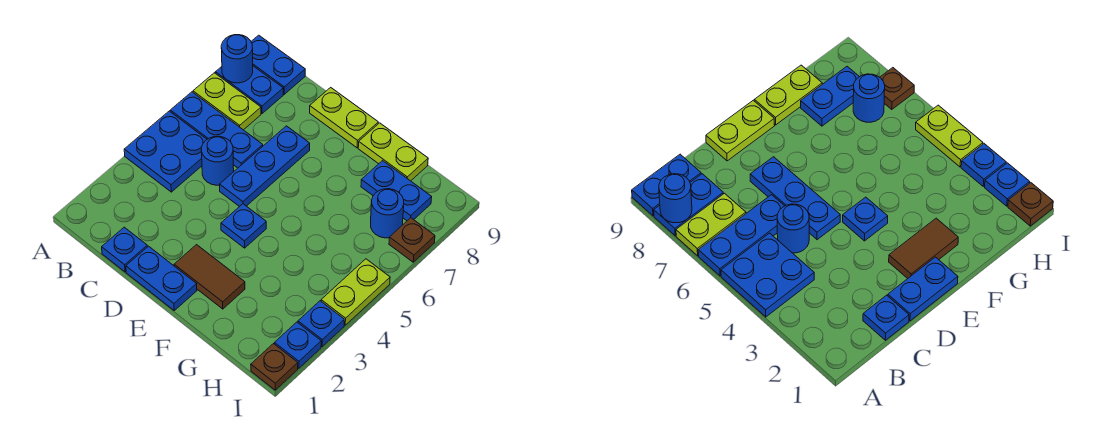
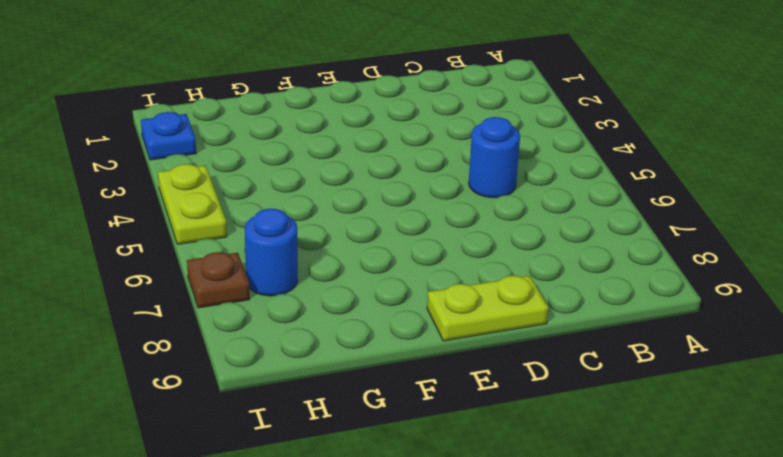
none -> blue 2x2 plate [124,111,207,192]
none -> blue 1x3 plate [170,92,263,168]
none -> lime 1x2 plate [193,73,261,130]

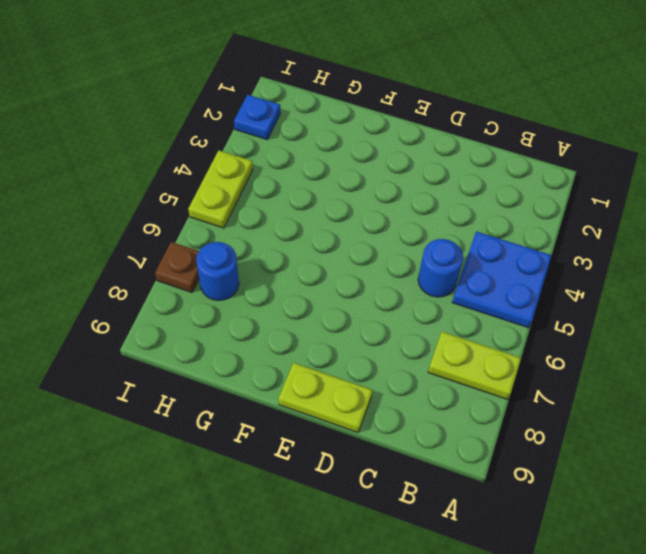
none -> blue 1x3 plate [170,92,263,168]
none -> blue 1x2 plate [215,66,283,114]
none -> blue 1x2 plate [251,35,305,94]

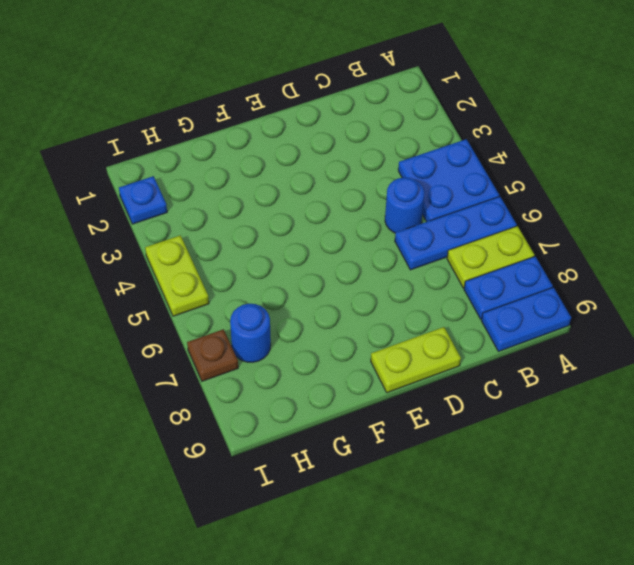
none -> blue 1x1 plate [102,227,147,272]
none -> blue 1x2 plate [126,246,197,310]
none -> blue 1x3 plate [220,126,310,207]

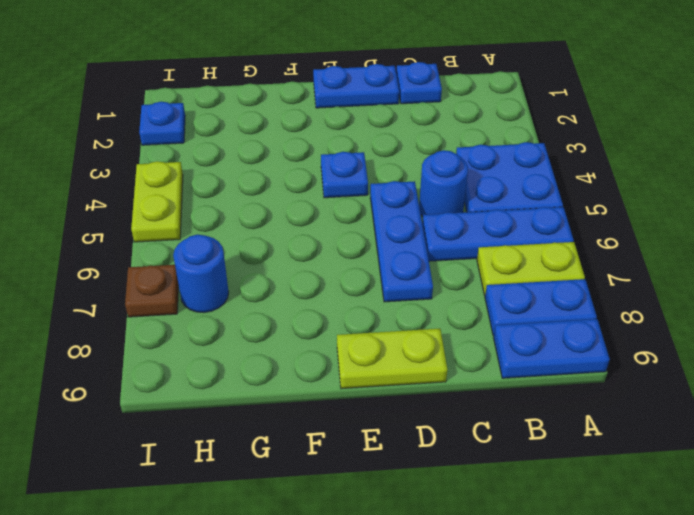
none -> brown 1x2 tile [174,245,245,309]
none -> lime 1x2 plate [358,123,428,181]
none -> blue 1x2 plate [361,161,432,221]

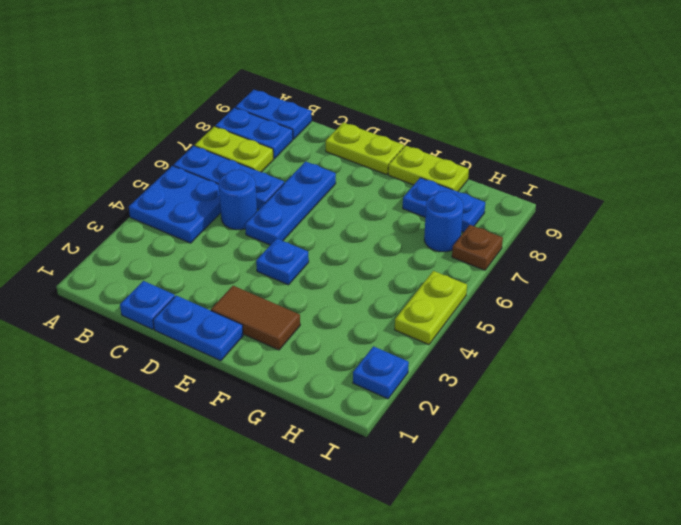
none -> brown 1x1 plate [251,344,298,390]
none -> blue 1x1 plate [298,301,344,347]
none -> blue 1x1 round brick [221,35,253,83]

